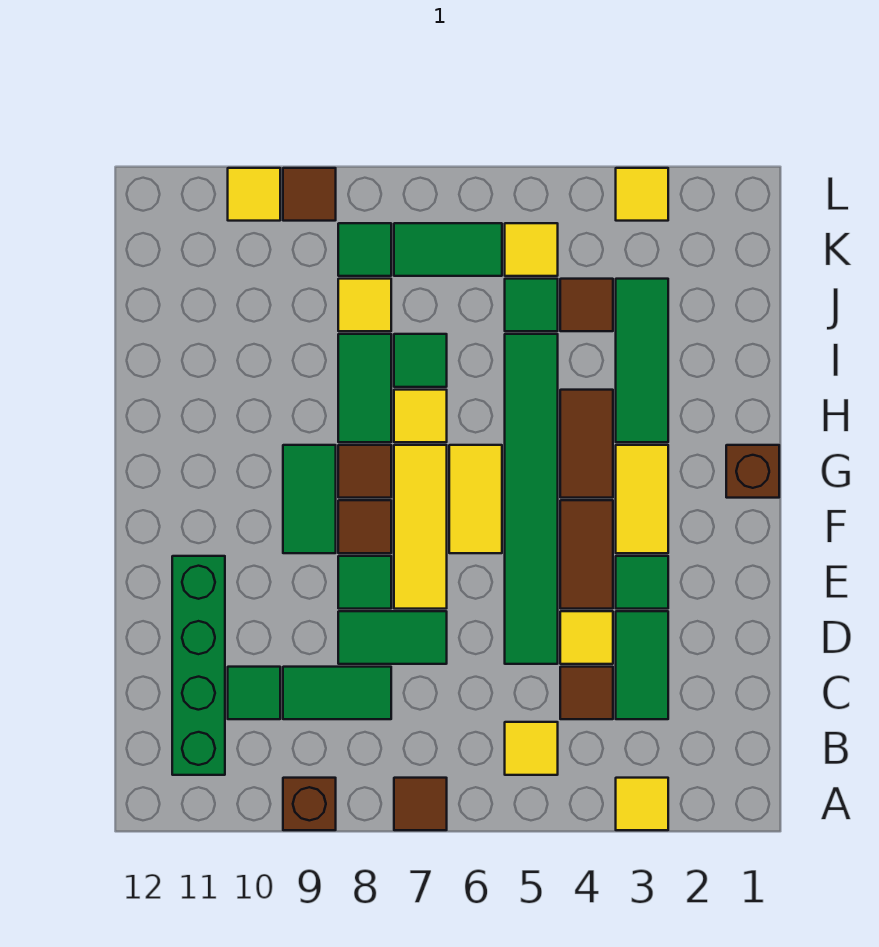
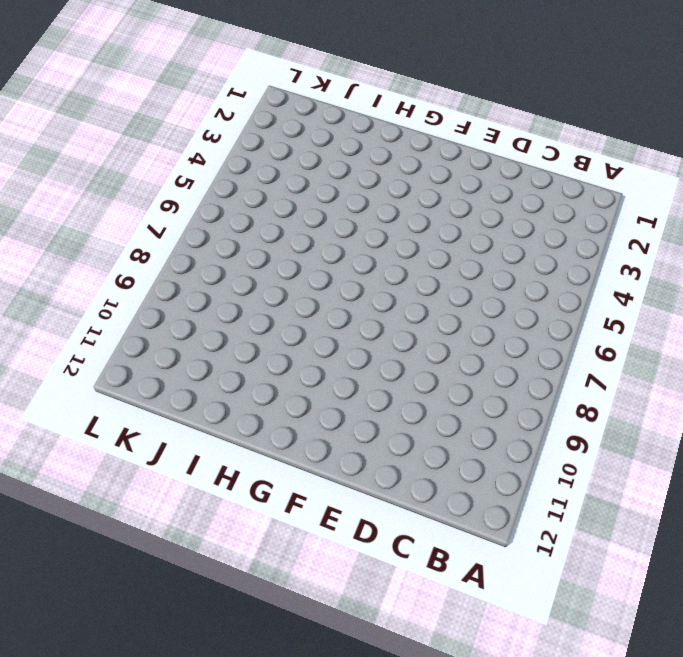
none -> yellow 1x1 tile [616,778,668,830]
none -> brown 1x1 tile [394,778,447,830]
none -> brown 1x1 brick [283,778,336,830]
none -> yellow 1x1 tile [505,722,558,775]

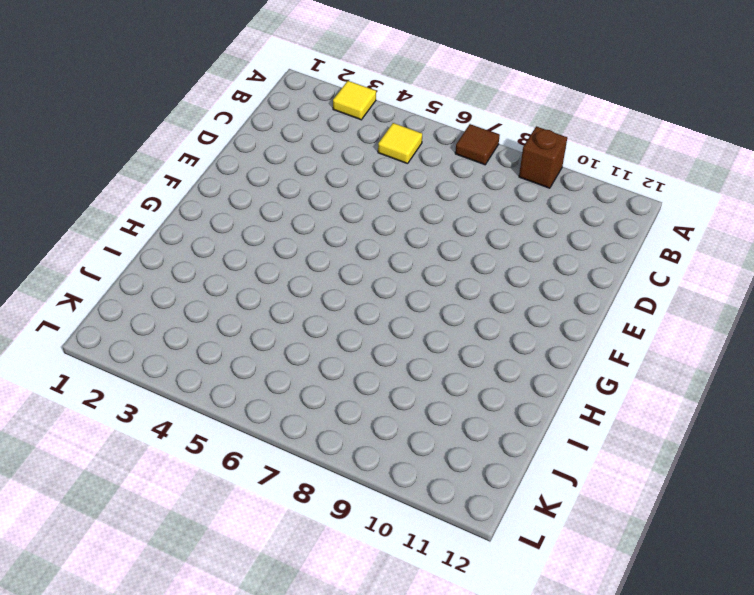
none -> green 1x4 brick [172,556,225,775]
none -> green 1x2 tile [616,611,668,719]
none -> brown 1x1 tile [560,667,613,719]
none -> green 1x2 tile [283,667,391,719]

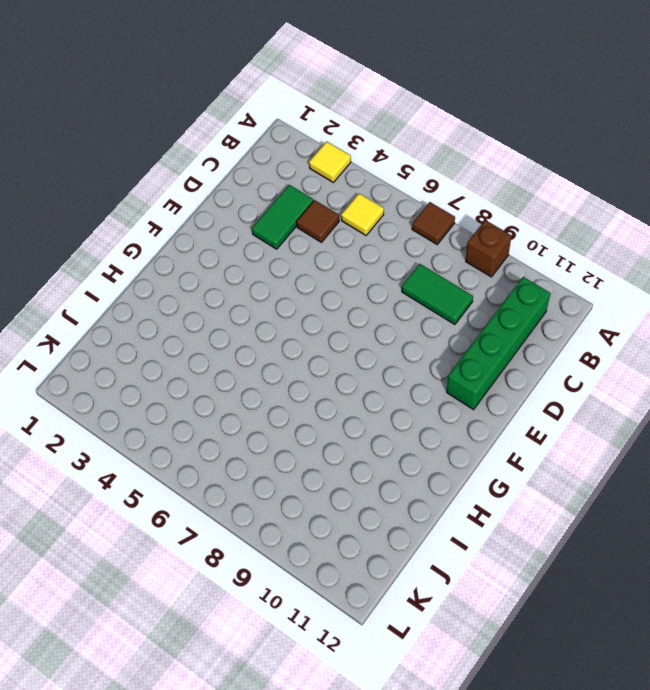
none -> green 1x1 tile [228,667,280,719]
none -> yellow 1x1 tile [560,611,613,664]
none -> green 1x6 tile [505,334,558,664]
none -> green 1x2 tile [338,611,447,664]

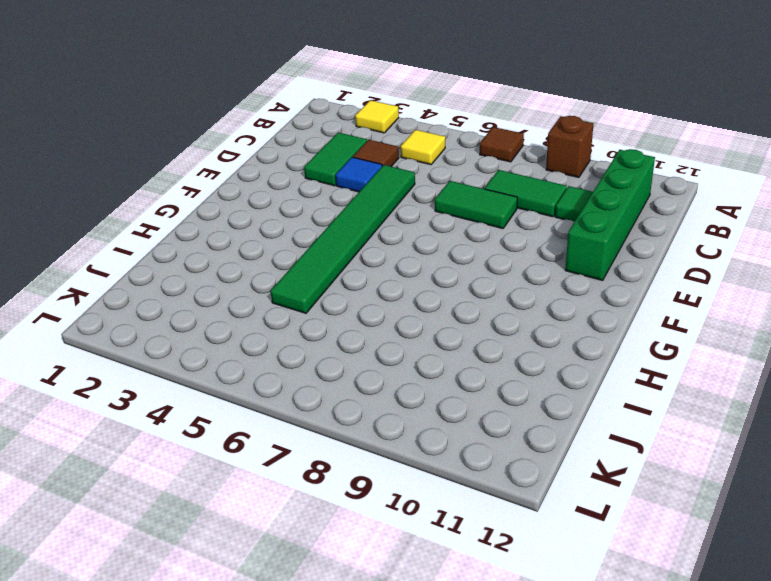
blue 1x1 tile [336,157,382,192] -> yellow 1x1 tile [560,611,613,664]
none -> green 1x1 tile [616,556,668,609]
none -> brown 1x2 tile [560,500,613,609]
none -> yellow 1x3 tile [394,445,447,609]
none -> green 1x1 tile [338,556,391,609]

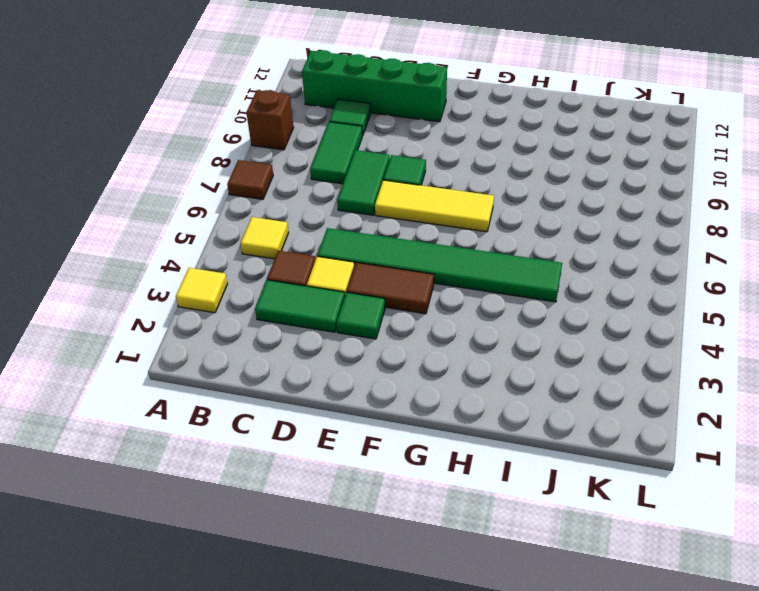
none -> yellow 1x2 tile [616,445,668,553]
none -> yellow 1x2 tile [449,445,502,553]
none -> brown 1x1 tile [338,500,391,553]
none -> green 1x2 tile [283,445,336,553]

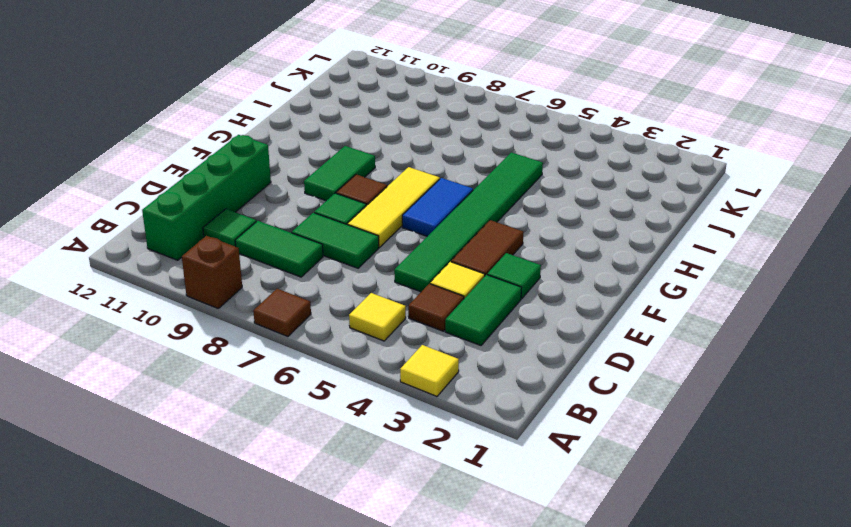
blue 1x2 tile [402,178,473,236] -> yellow 1x2 tile [449,445,502,553]
none -> yellow 1x2 tile [616,445,668,553]
none -> brown 1x1 brick [726,445,779,498]
none -> brown 1x2 tile [560,390,613,498]
none -> brown 1x1 tile [338,445,391,498]

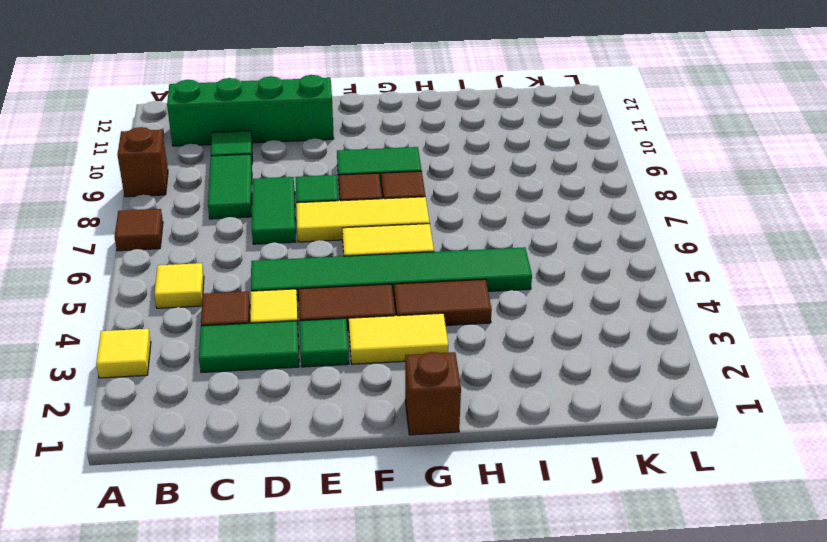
none -> green 1x3 tile [616,279,668,442]
none -> yellow 1x1 tile [394,390,447,442]
none -> green 1x2 tile [338,334,391,442]
none -> green 1x1 tile [394,334,447,387]

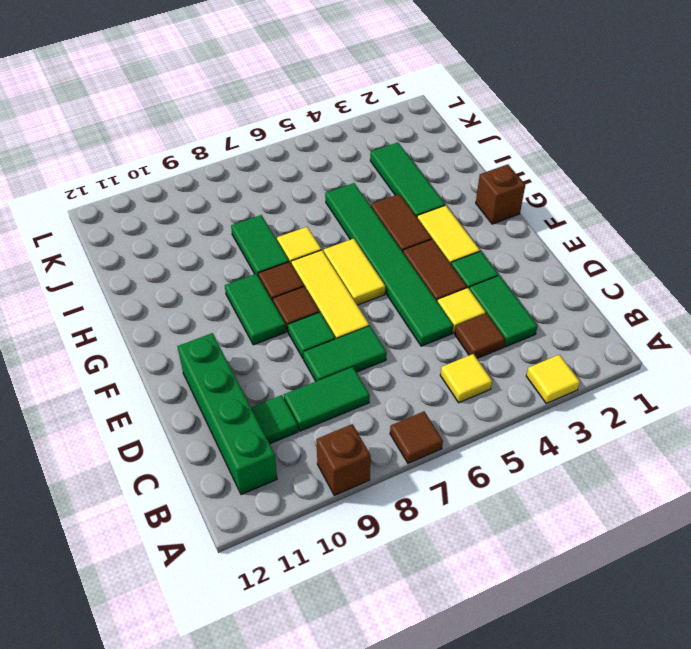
none -> green 1x1 tile [394,334,447,387]
none -> brown 1x1 tile [560,279,613,331]
none -> green 1x1 tile [505,279,558,331]
none -> yellow 1x1 tile [338,279,391,331]

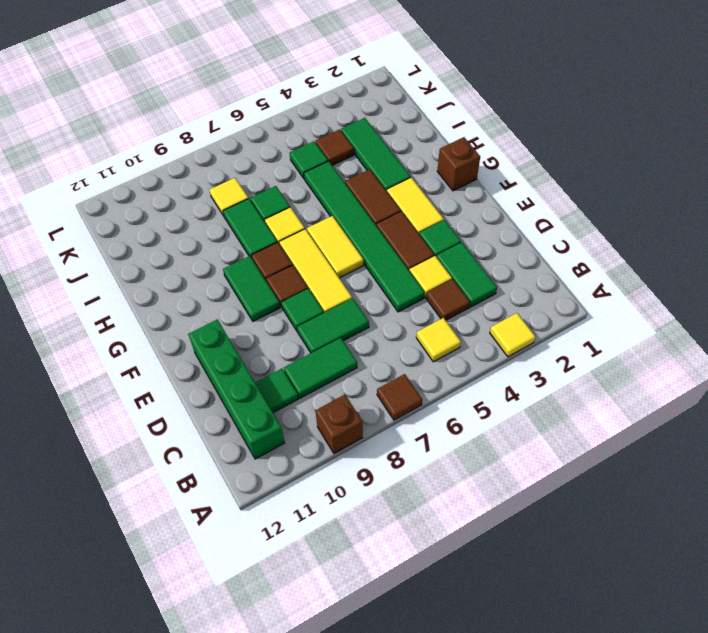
none -> yellow 1x1 tile [505,223,558,276]
none -> green 1x2 tile [394,223,502,276]
none -> green 1x1 tile [338,223,391,276]
none -> yellow 1x1 tile [616,168,668,221]

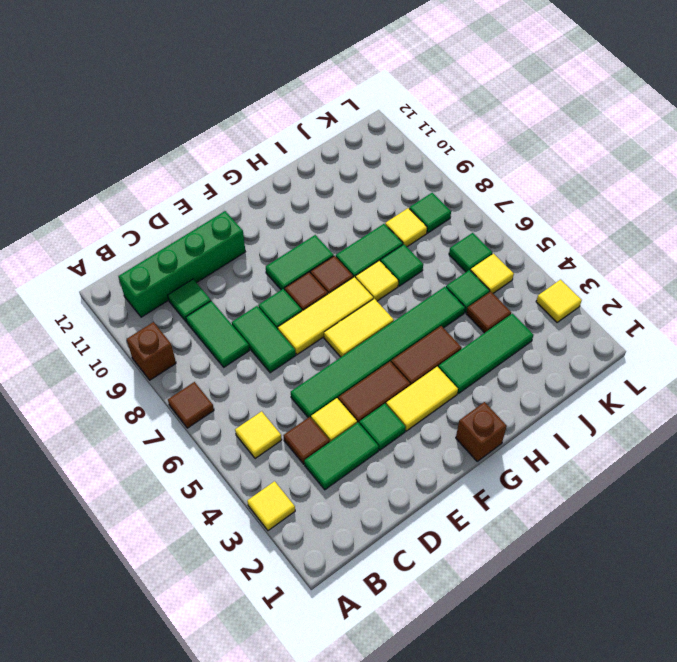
green 1x1 tile [449,233,492,272] -> green 1x2 tile [394,223,502,276]
none -> brown 1x1 tile [283,168,336,221]
none -> yellow 1x1 tile [228,168,280,221]

